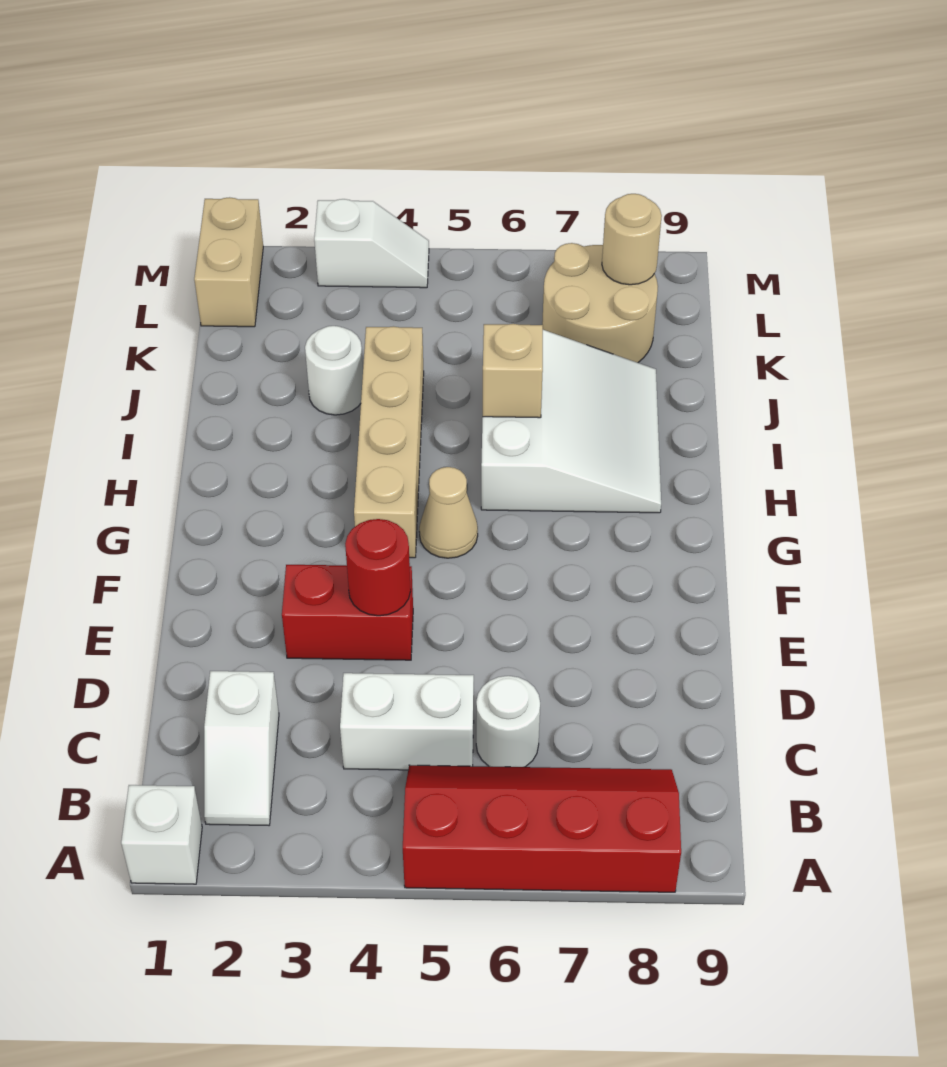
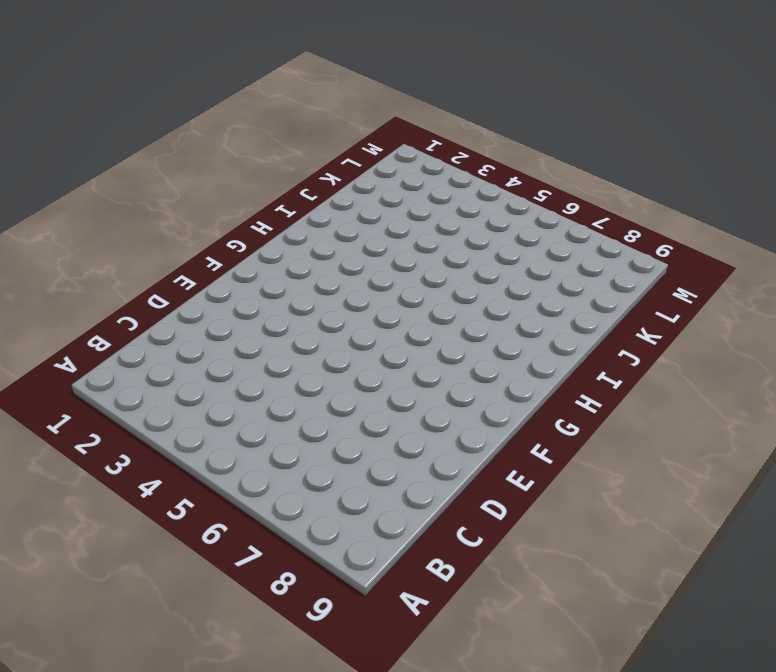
none -> white 1x1 brick [121,785,202,884]
none -> red 2x4 slope [403,765,681,892]
none -> white 1x2 slope [204,671,279,825]

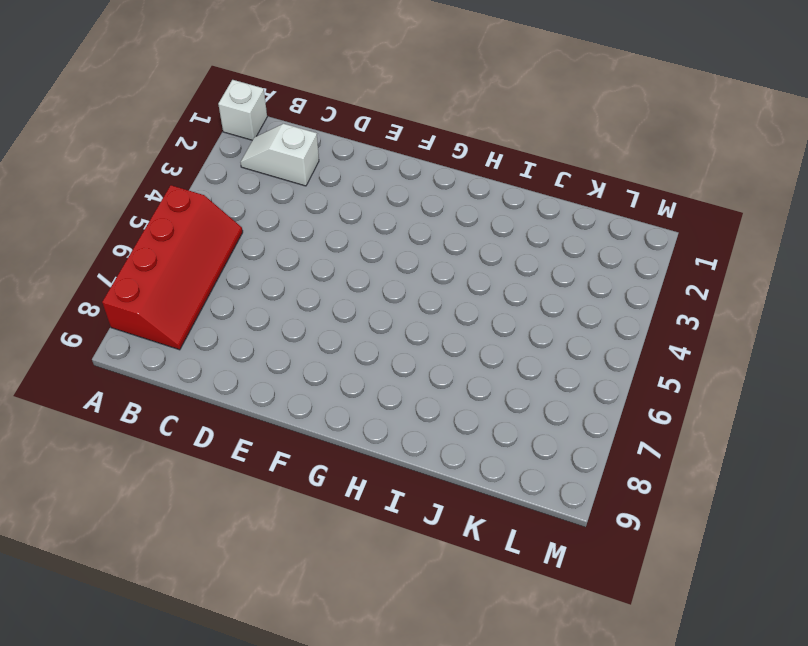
none -> white 1x2 brick [340,673,474,770]
none -> white 1x1 round brick [476,676,540,767]
none -> red 1x2 brick [282,565,413,660]

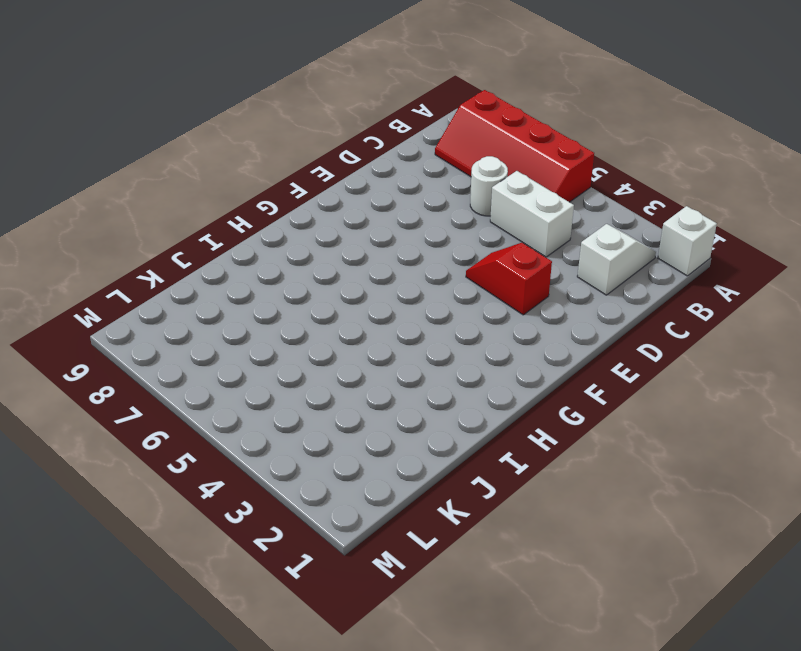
red 1x2 slope [466,243,552,315] -> red 1x2 brick [282,565,413,660]
none -> tan 1x4 brick [354,326,424,558]
none -> tan 1x1 cone [419,467,478,558]
none -> white 3x3 slope [481,330,661,513]

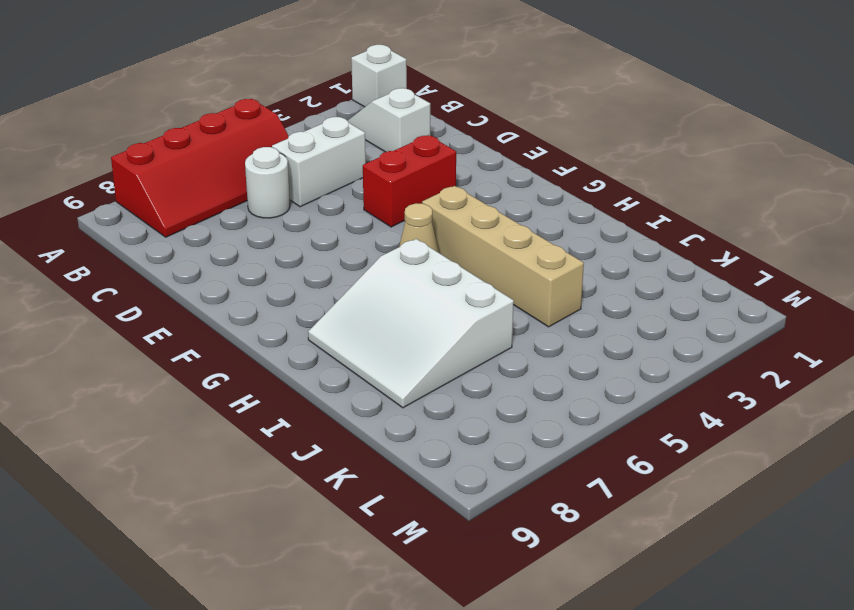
none -> white 1x1 round brick [305,326,363,415]
none -> tan 2x2 round brick [542,243,658,363]
none -> tan 1x2 brick [194,197,263,327]

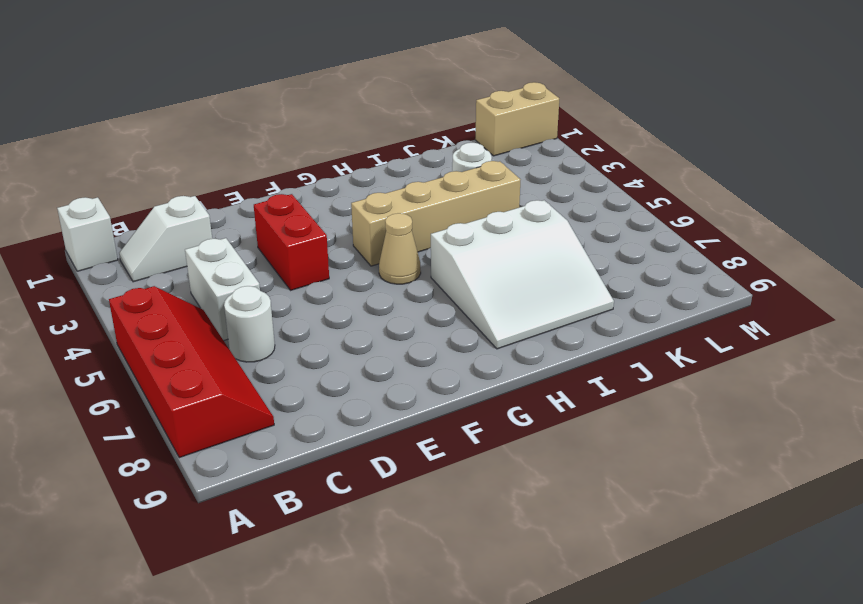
none -> tan 2x2 round brick [542,243,658,363]
none -> white 1x2 slope [314,199,429,288]
none -> red 1x1 round brick [345,519,411,616]

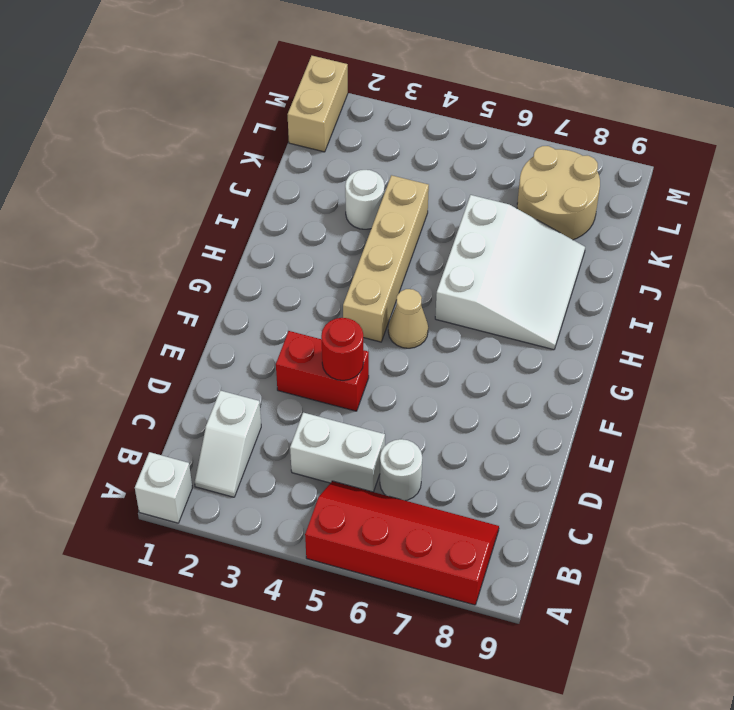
none -> white 1x2 slope [314,199,429,288]
none -> tan 1x1 brick [483,324,543,418]
none -> tan 1x1 round brick [602,194,662,285]

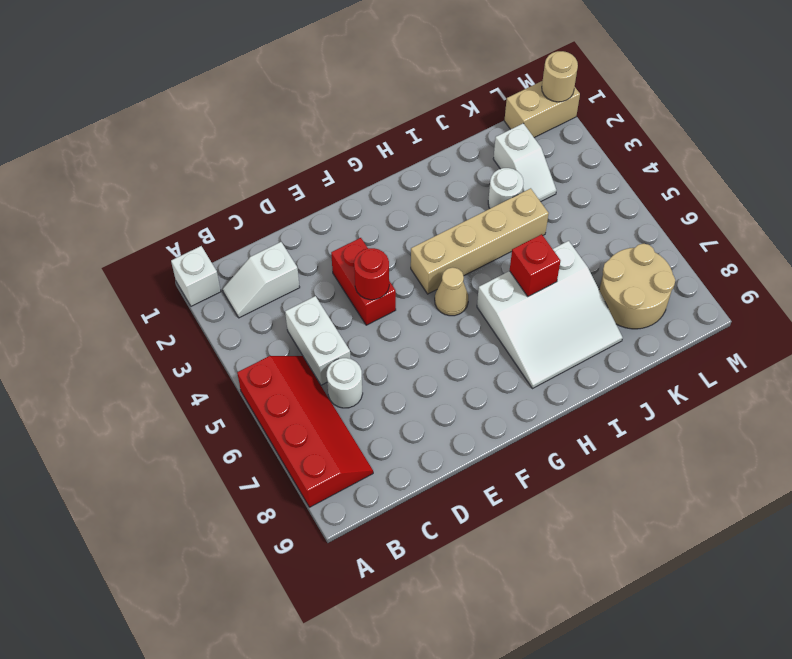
red 1x1 brick [510,234,560,296] -> tan 1x1 brick [483,324,543,418]
white 1x2 slope [493,123,556,202] -> white 1x2 slope moved to [314,199,429,288]
tan 1x1 round brick [542,51,578,102] -> tan 1x1 round brick moved to [602,194,662,285]

